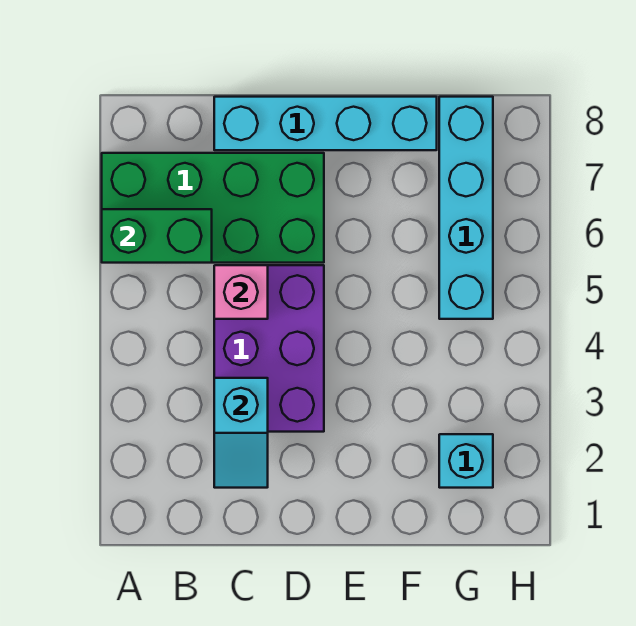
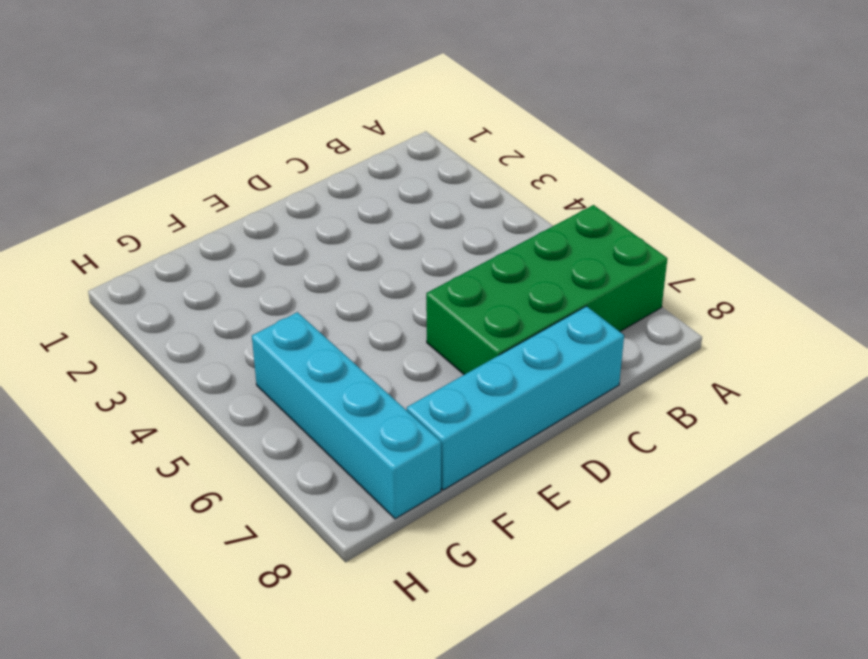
none -> purple 2x3 brick [214,265,324,432]
none -> cyan 1x1 brick [439,434,493,488]

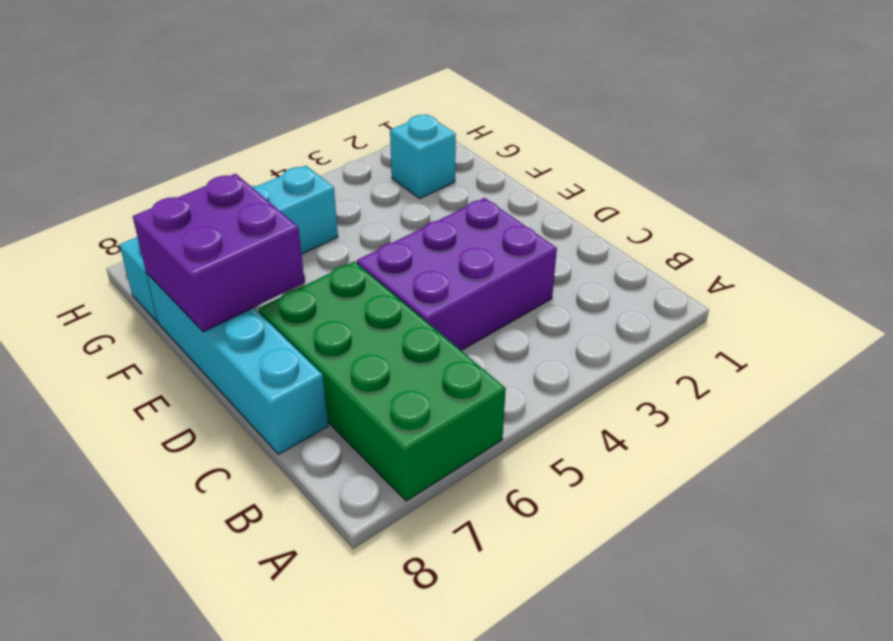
purple 2x2 brick [133,174,305,332] -> none
none -> green 1x2 brick [102,209,212,263]
none -> cyan 1x2 slope [214,378,268,488]

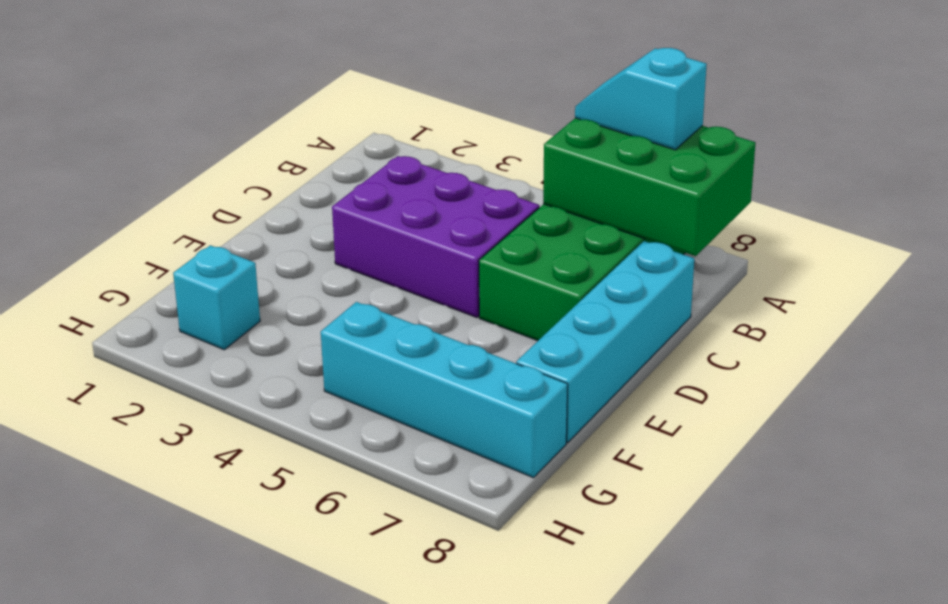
green 2x3 brick [543,118,755,256] -> green 1x2 brick [102,209,212,263]
cyan 1x2 slope [575,48,707,150] -> cyan 1x2 slope moved to [214,378,268,488]
none -> pink 1x1 brick [214,265,268,319]

